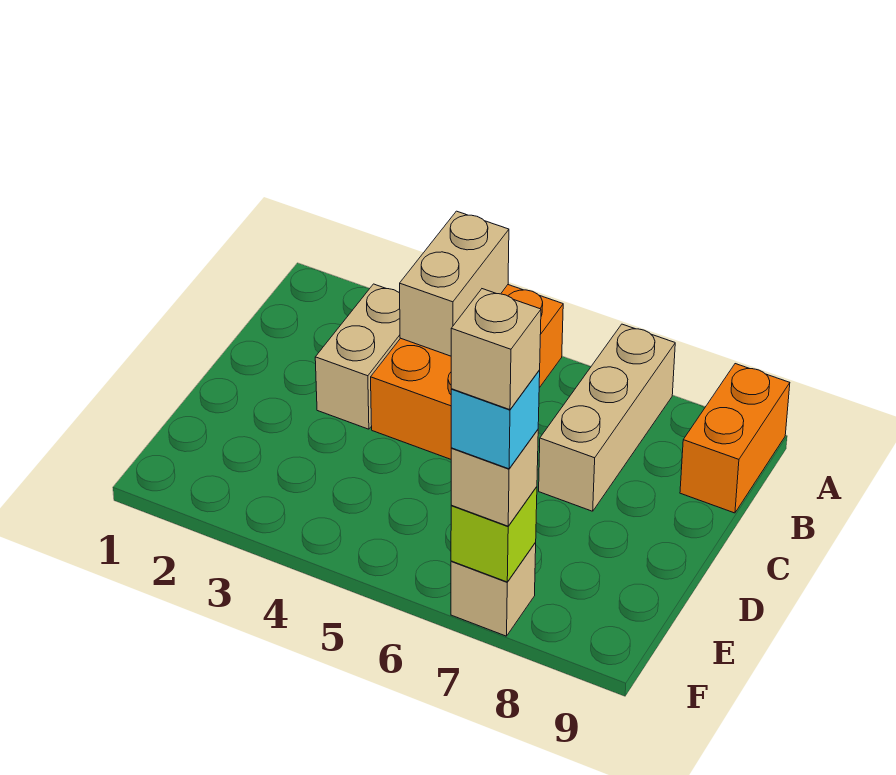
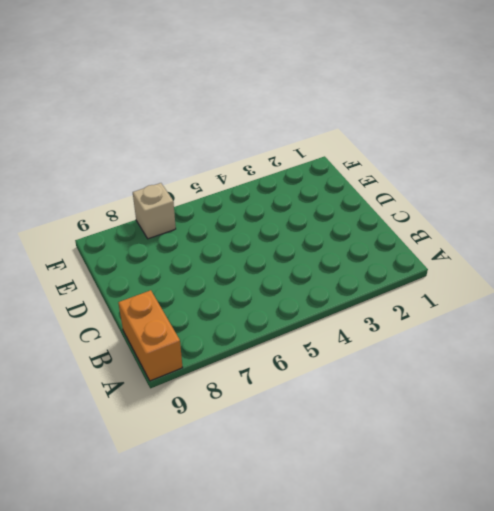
none -> orange 2x3 brick [371,285,563,459]
none -> tan 1x3 brick [539,324,675,511]

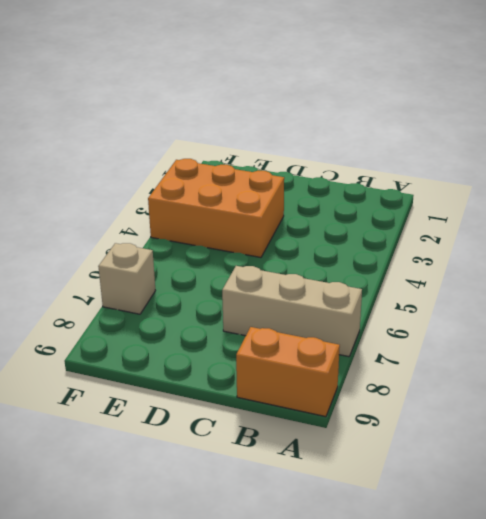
orange 2x3 brick [148,159,284,257] -> orange 2x3 brick moved to [371,285,563,459]
none -> tan 1x2 brick [315,284,400,429]
none -> tan 1x2 brick [400,211,509,356]

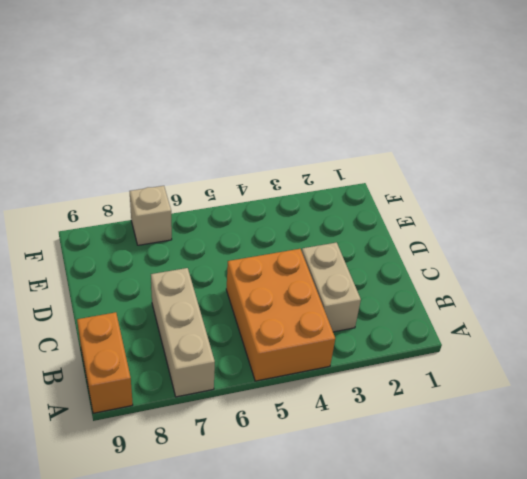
none -> tan 1x2 brick [400,211,509,356]
none -> lime 1x1 brick [451,487,537,582]

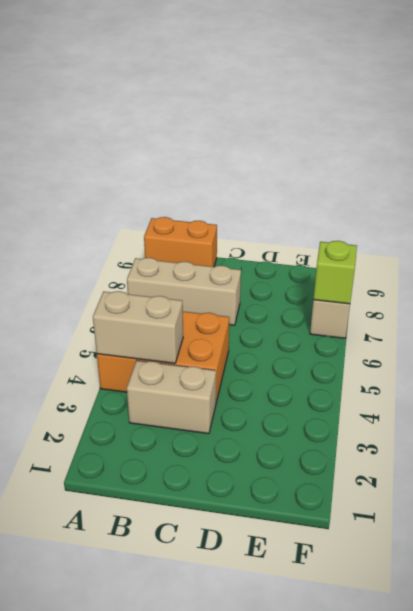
none -> tan 1x1 brick [451,430,538,526]
none -> cyan 1x1 brick [451,370,540,469]

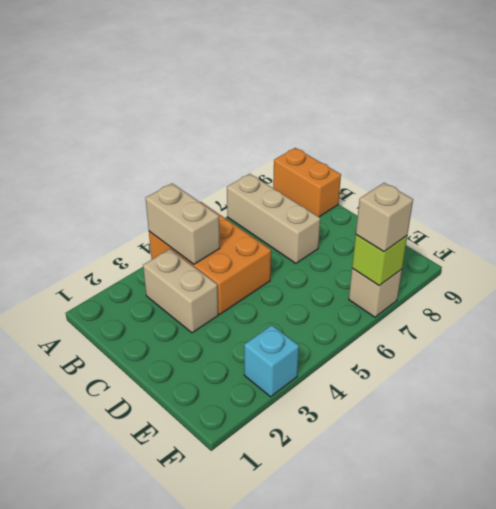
cyan 1x1 brick [244,325,299,397] -> cyan 1x1 brick moved to [451,370,540,469]
none -> tan 1x1 brick [451,289,541,410]

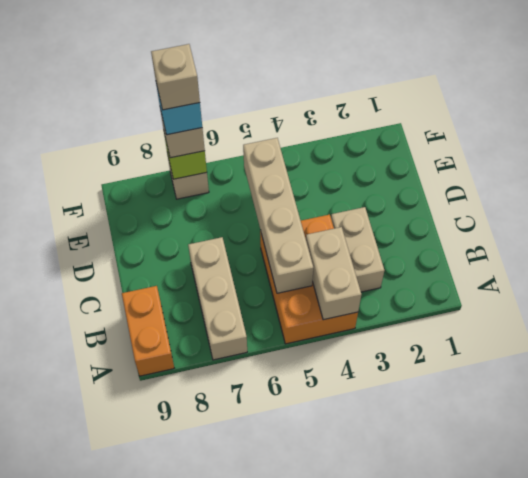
tan 1x4 brick [243,138,313,293] -> none

